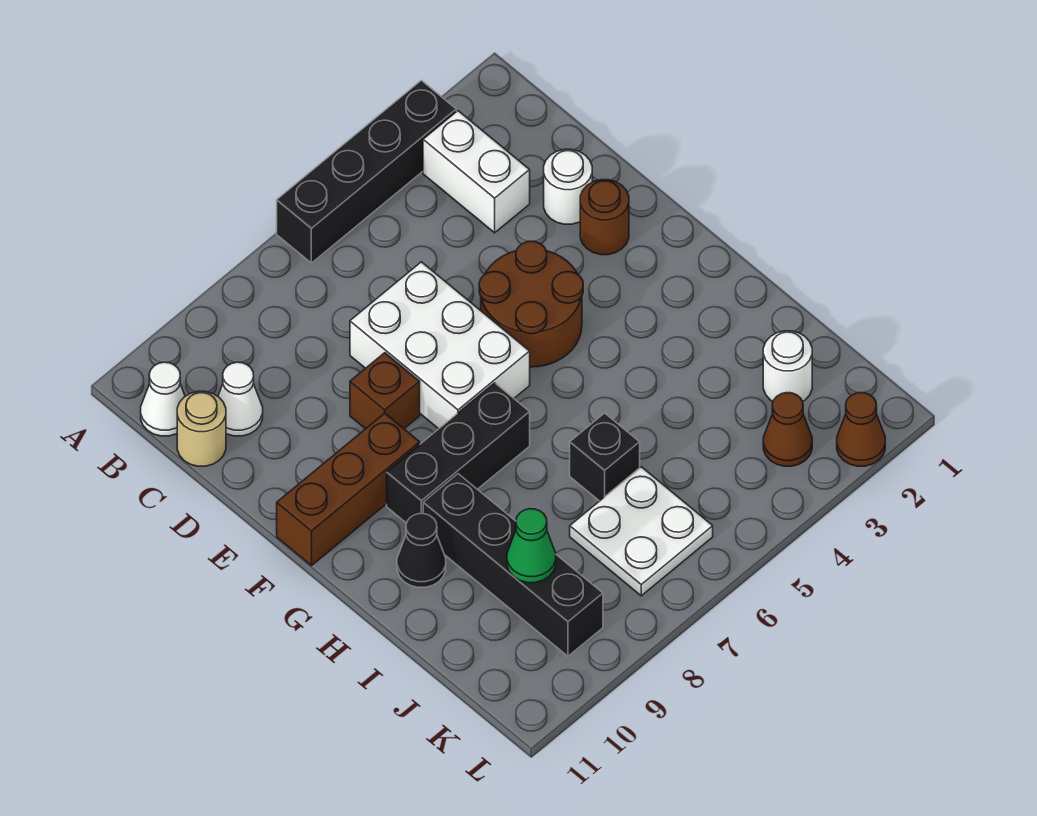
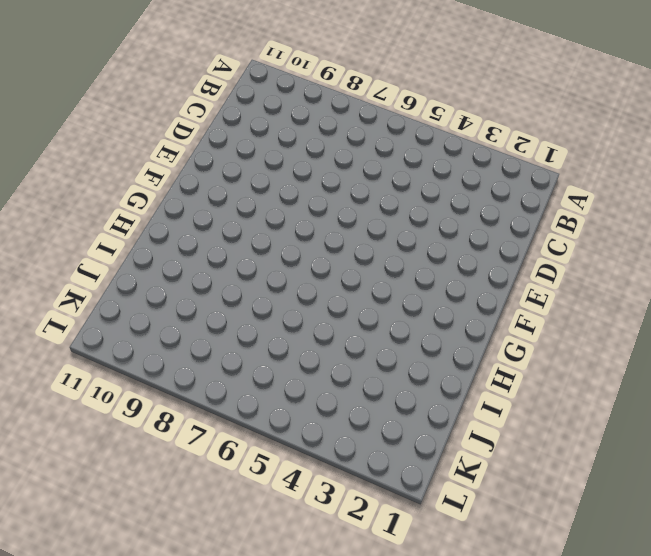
none -> black 1x4 brick [277,80,456,263]
none -> white 1x2 brick [423,111,530,233]
none -> white 1x1 cone [141,362,185,436]

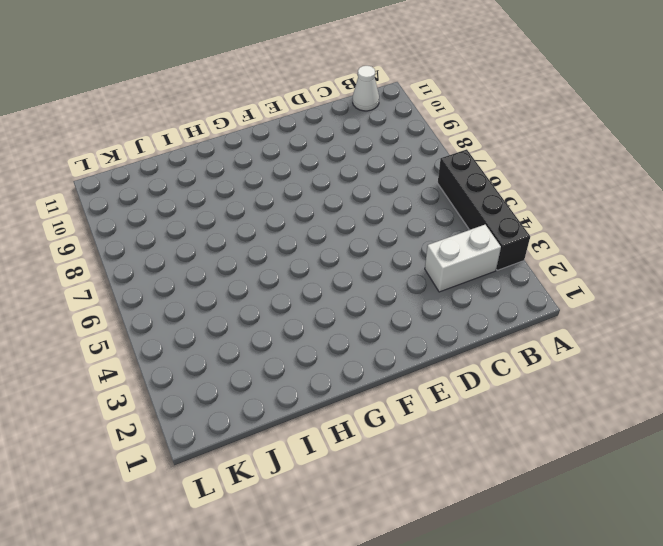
none -> white 1x1 cone [218,362,263,436]
none -> tan 1x1 round brick [177,391,226,466]
none -> white 1x1 round brick [544,149,592,224]

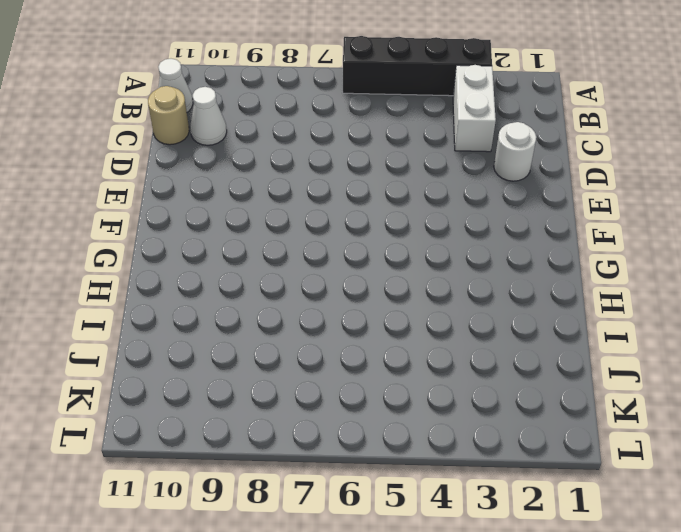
none -> white 2x3 brick [350,262,530,429]
none -> brown 1x1 round brick [580,180,629,255]
none -> brown 2x2 round brick [479,241,583,367]

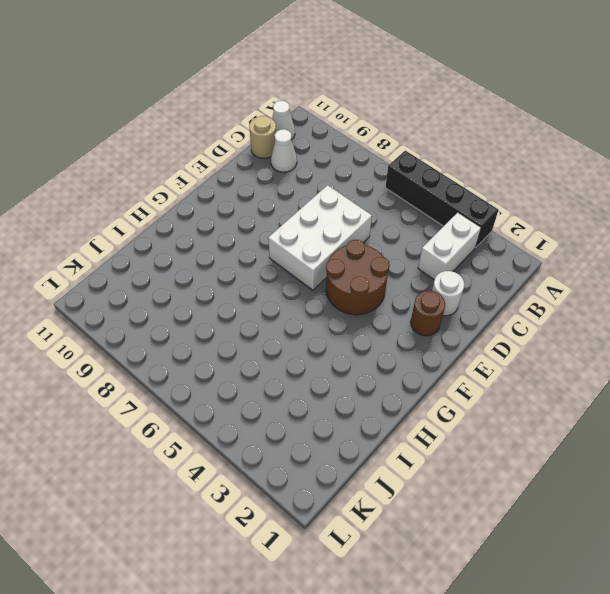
none -> brown 1x1 brick [350,353,420,429]
none -> brown 1x3 brick [277,413,420,566]
none -> black 1x3 brick [387,383,530,523]

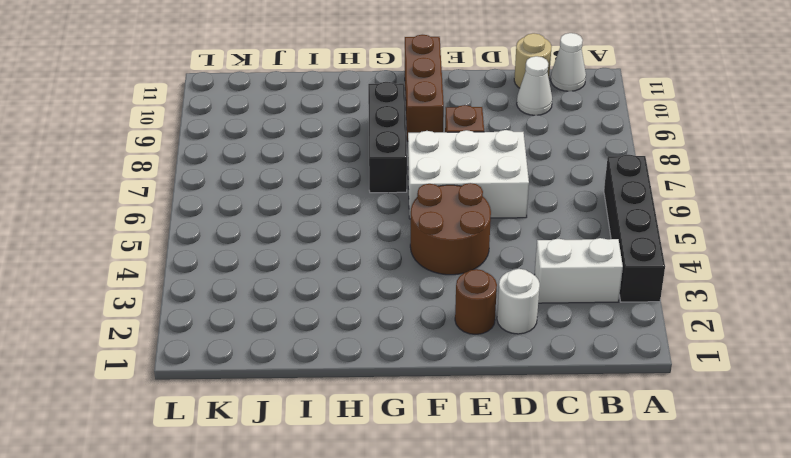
none -> black 1x4 brick [423,474,603,656]
none -> black 1x1 cone [397,514,446,587]
none -> black 1x1 brick [570,413,640,501]

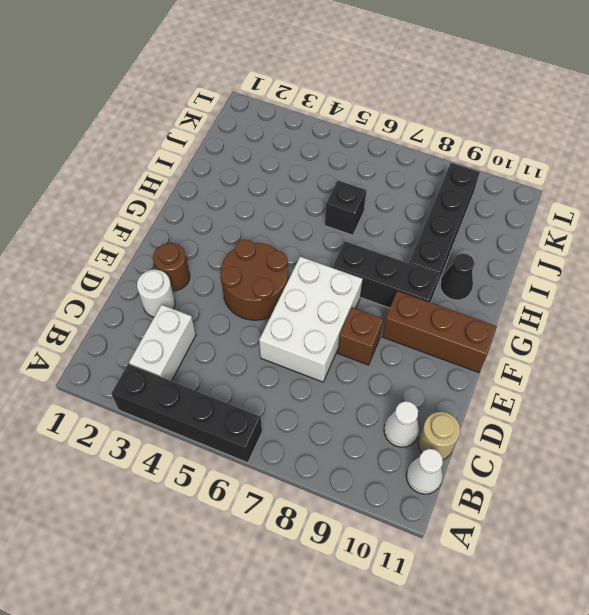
none -> white 1x1 round brick [763,331,812,401]
none -> white 2x2 plate [570,467,713,596]
none -> brown 1x1 cone [763,393,812,466]

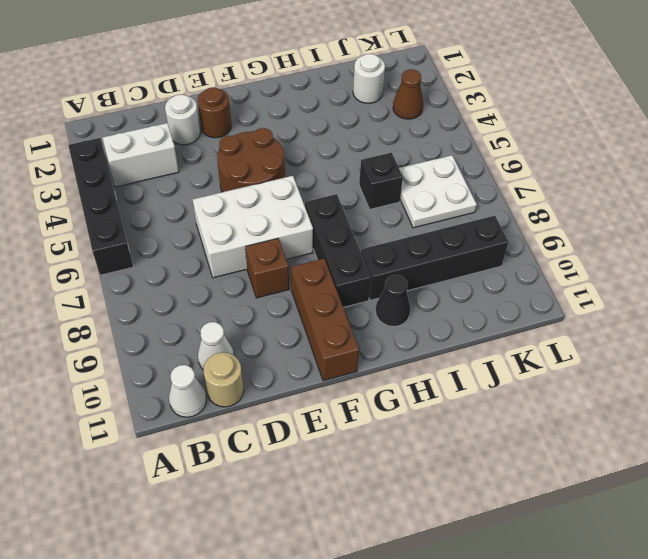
none -> brown 1x1 cone [837,393,885,466]
none -> green 1x1 cone [507,509,556,583]

